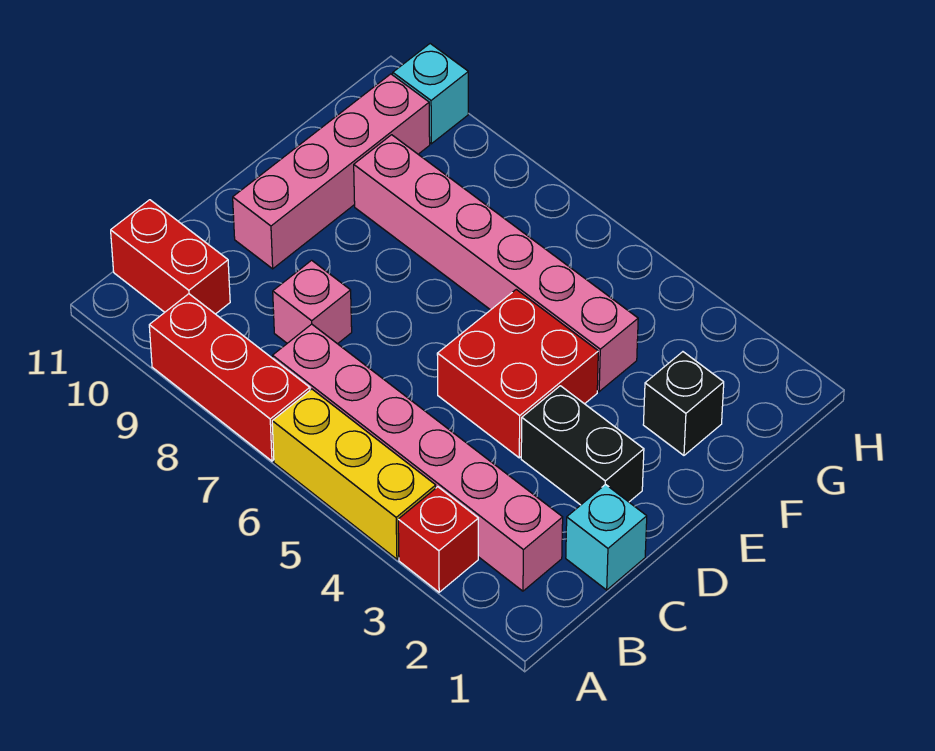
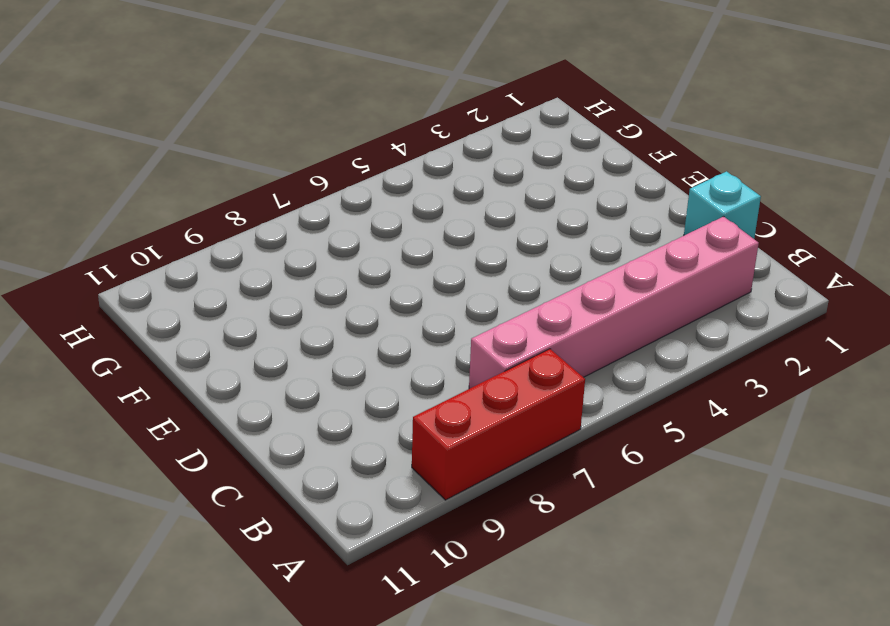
none -> red 1x1 brick [398,487,478,592]
none -> yellow 1x3 brick [272,389,436,559]
none -> red 1x2 brick [111,200,230,314]

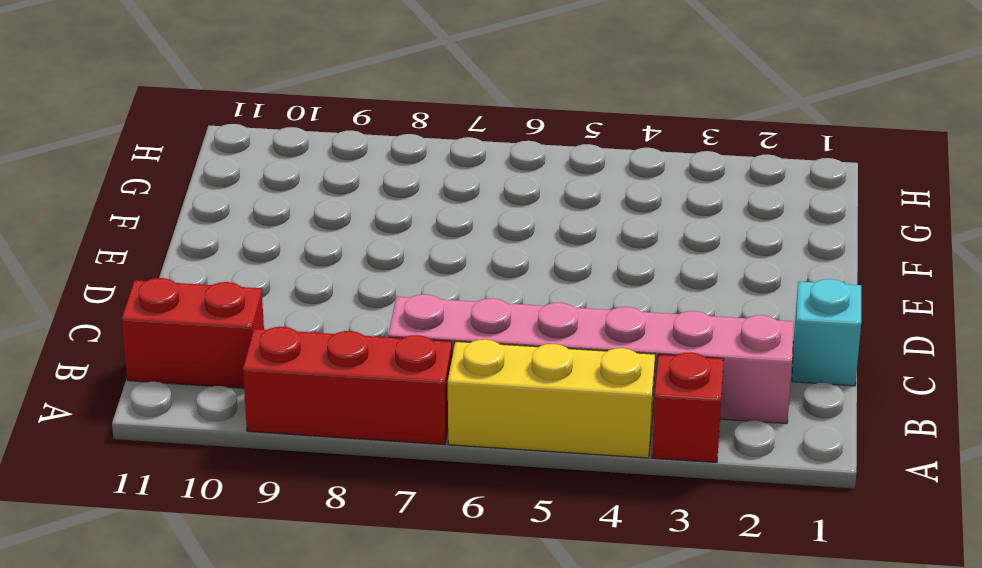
none -> pink 1x1 brick [273,260,352,344]
none -> black 1x2 brick [521,386,644,505]
none -> red 2x2 brick [437,289,598,458]

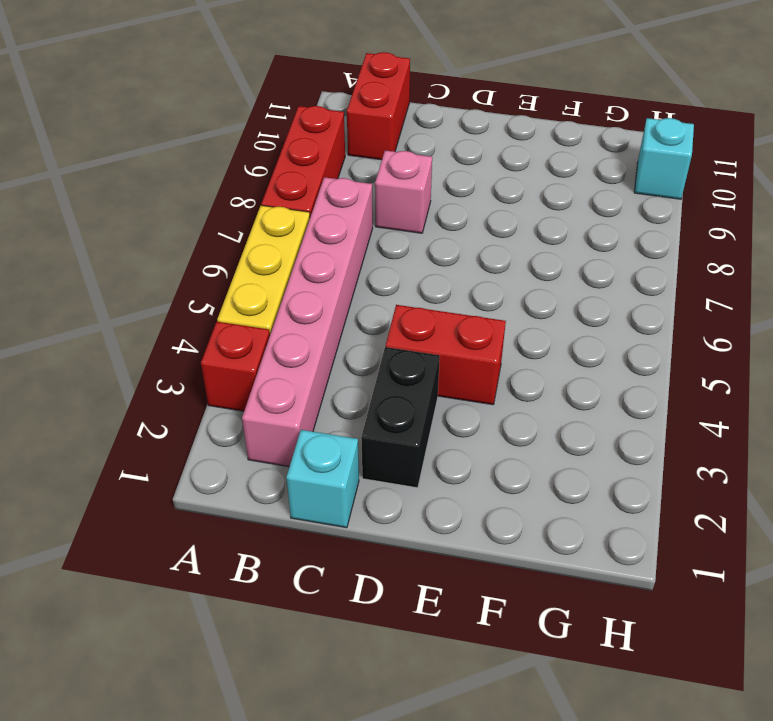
red 1x2 brick [386,305,506,405] -> red 2x2 brick [437,289,598,458]
none -> pink 1x4 brick [233,74,430,269]
none -> black 1x1 brick [643,352,724,455]
none -> pink 1x6 brick [354,135,638,392]

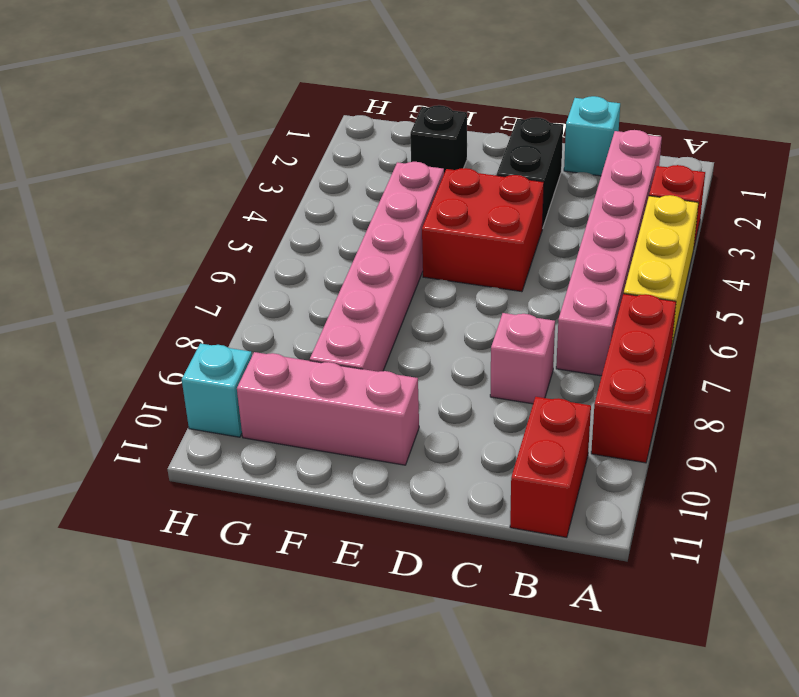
pink 1x3 brick [237,352,419,465] -> pink 1x4 brick [233,74,430,269]

